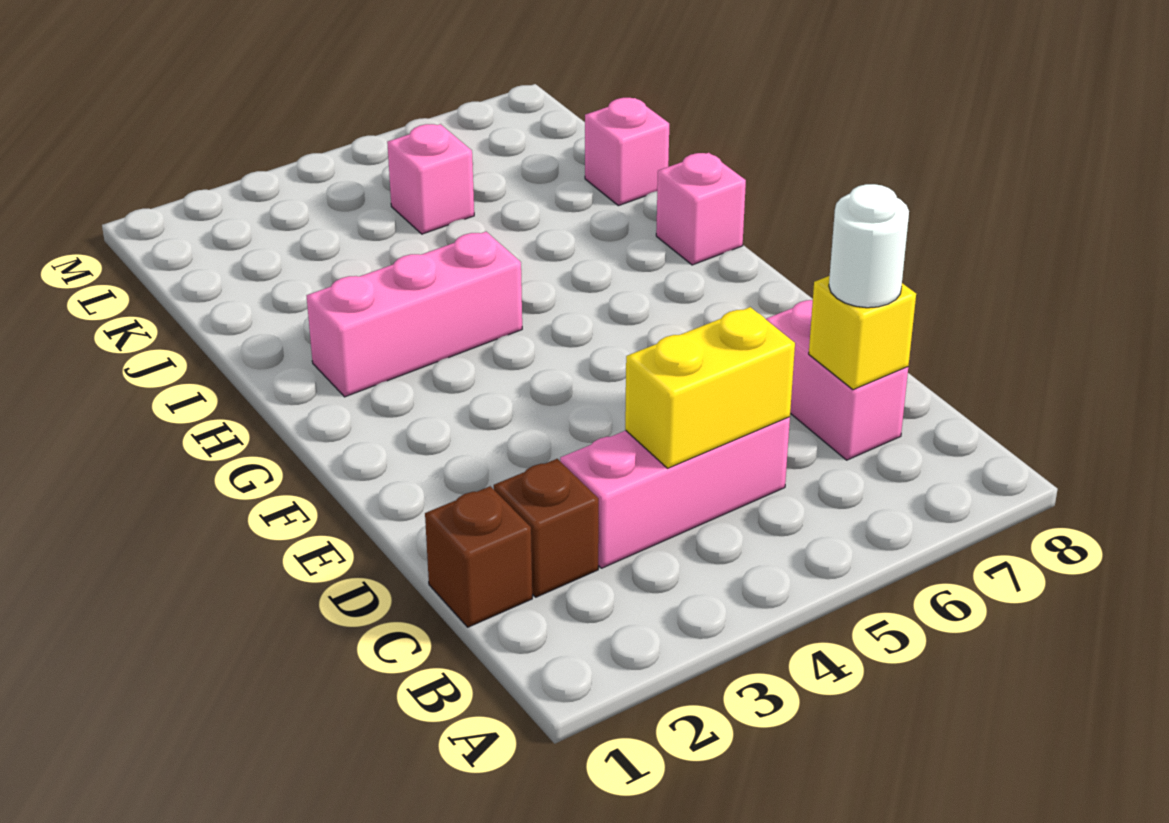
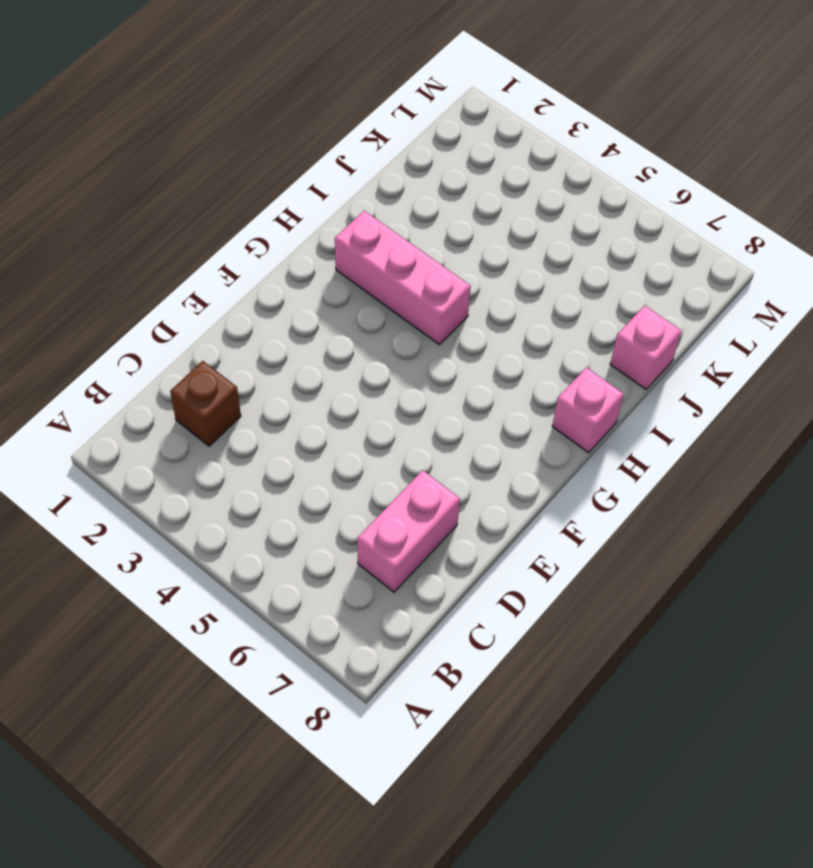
none -> brown 1x1 brick [425,486,532,627]
none -> pink 1x3 brick [560,417,790,568]

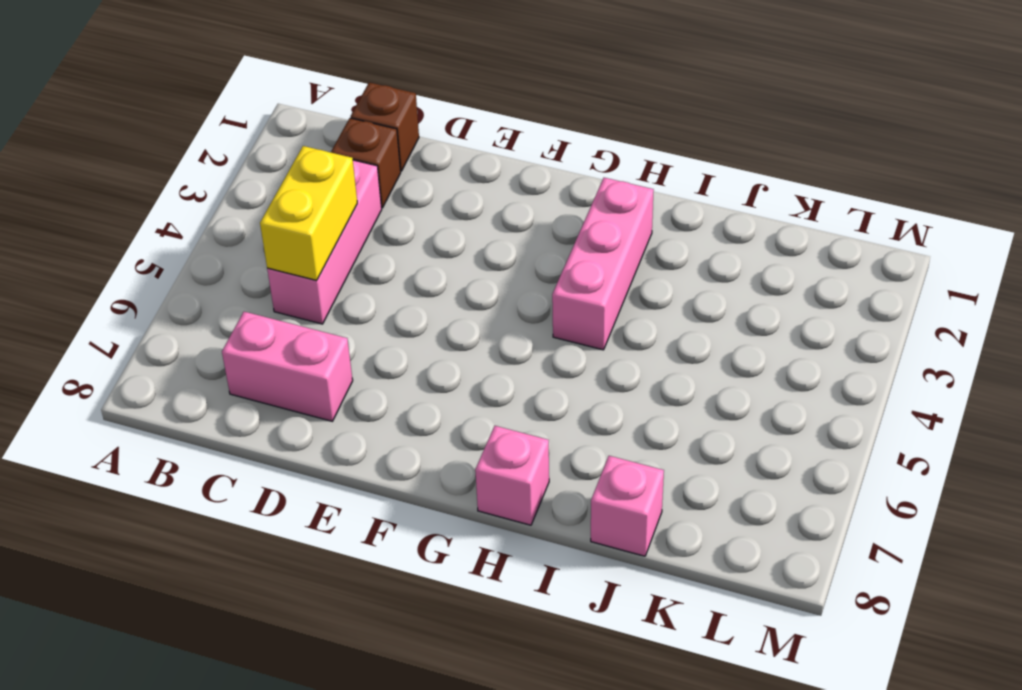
none -> pink 1x1 brick [387,124,474,234]
none -> yellow 1x1 brick [809,276,916,390]

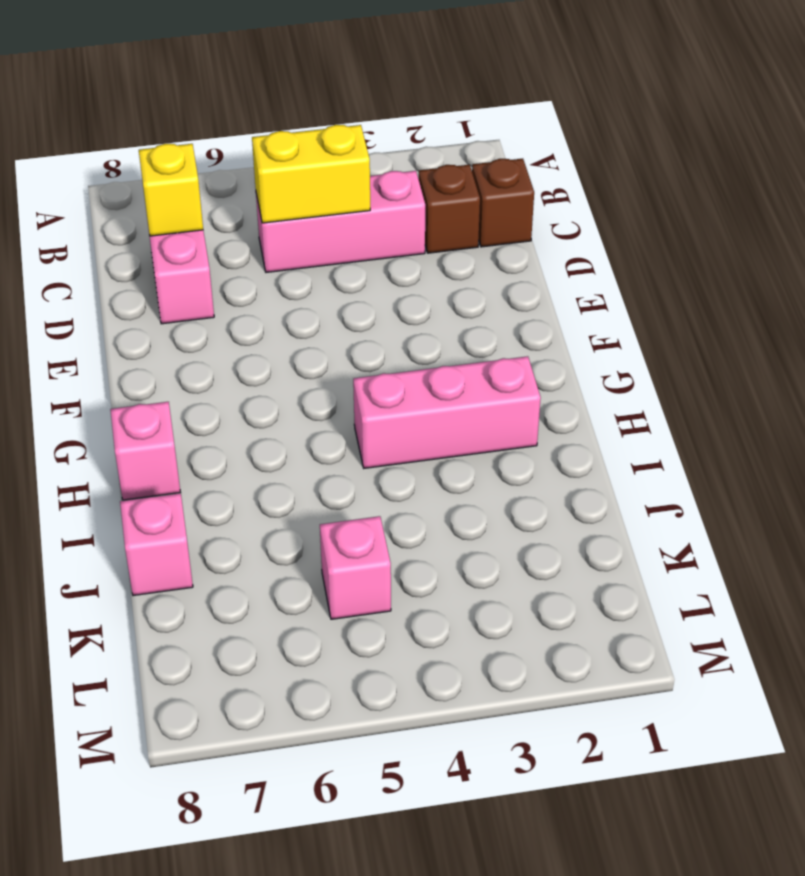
none -> white 1x1 round brick [829,184,909,308]

